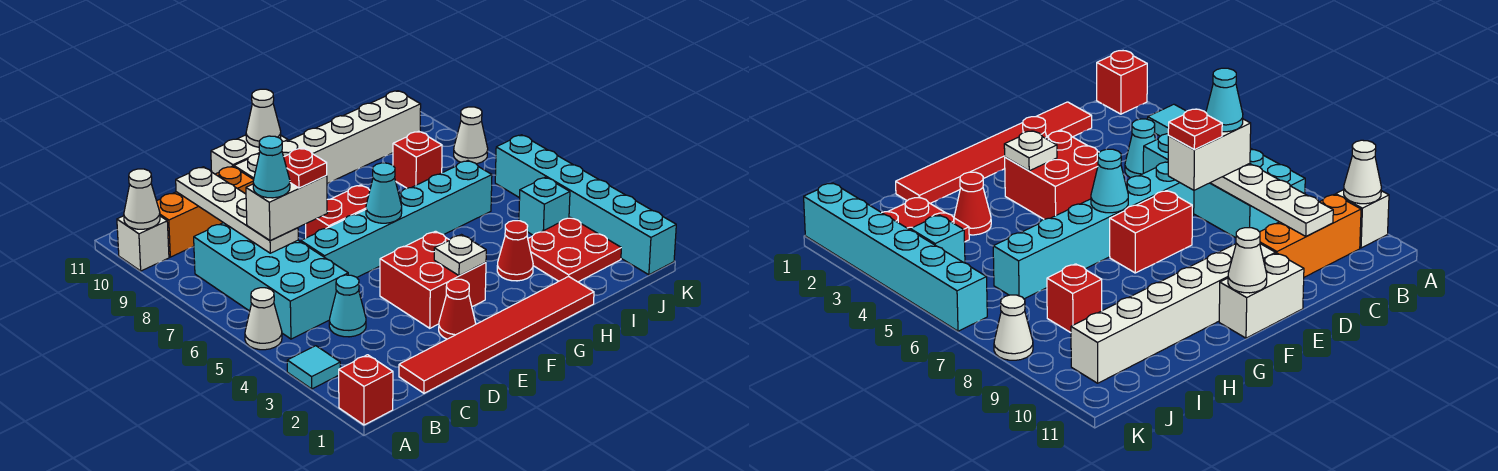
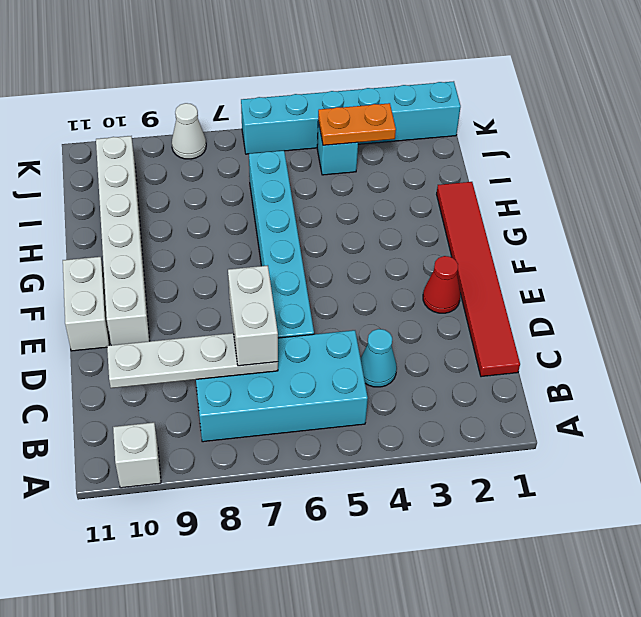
orange 1x2 plate [318,103,396,145] -> none
none -> red 1x1 brick [339,355,393,425]
none -> cyan 1x1 tile [287,346,340,389]
none -> white 1x1 cone [245,288,282,350]

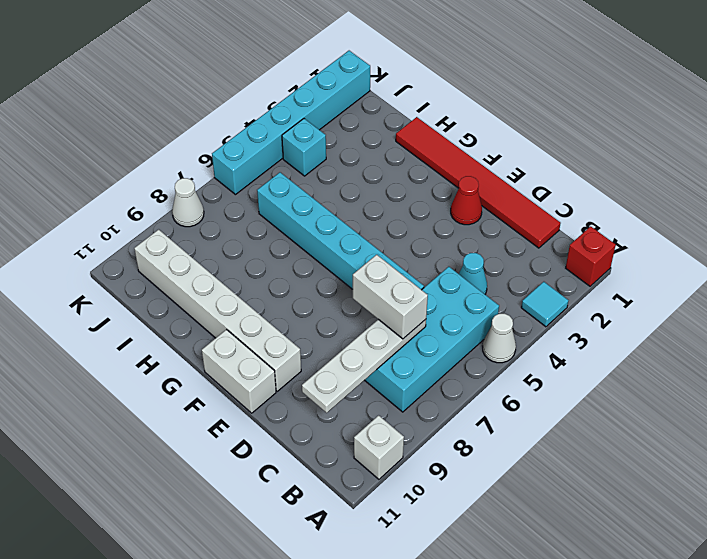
none -> orange 1x3 brick [157,166,254,257]
none -> red 2x2 brick [380,231,486,328]
none -> red 1x2 brick [306,185,370,238]

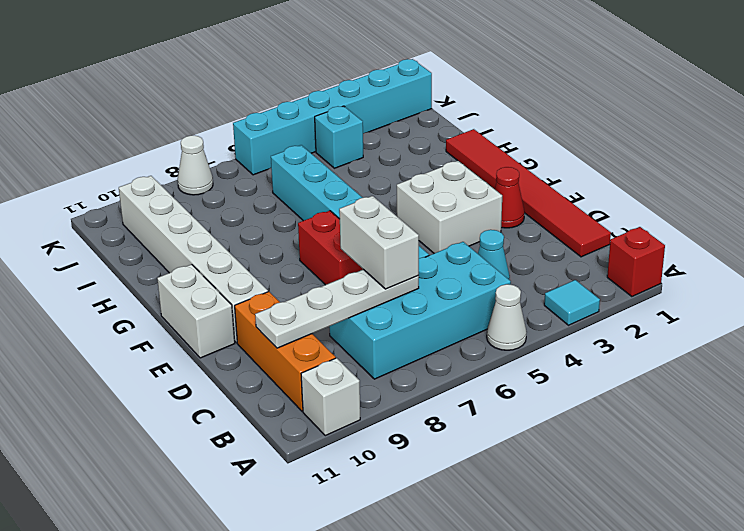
white 2x2 brick [397,161,502,253] -> red 2x2 brick [380,231,486,328]
none -> red 1x1 cone [497,221,533,281]
none -> red 2x2 plate [528,217,621,282]
none -> red 1x1 brick [393,131,442,188]

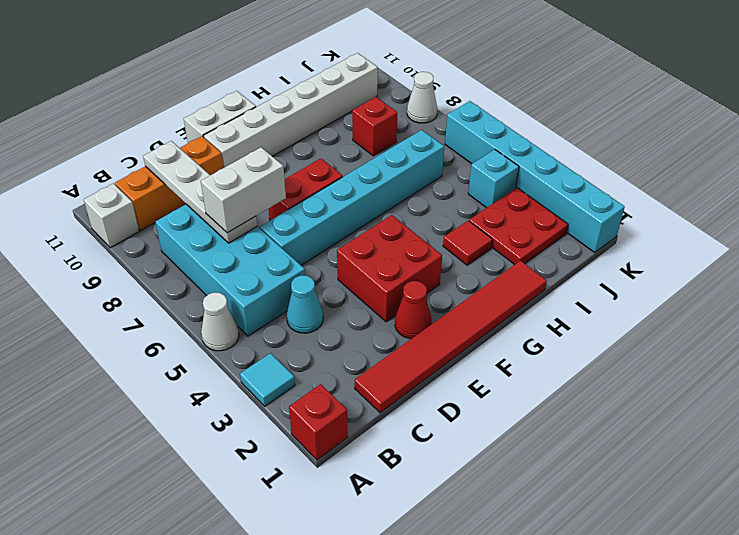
red 1x1 tile [443,221,493,265] -> red 1x1 cone [497,221,533,281]
none -> white 1x1 cone [124,169,160,229]
none -> white 1x1 plate [434,235,486,276]
none -> cyan 1x1 cone [366,163,402,223]

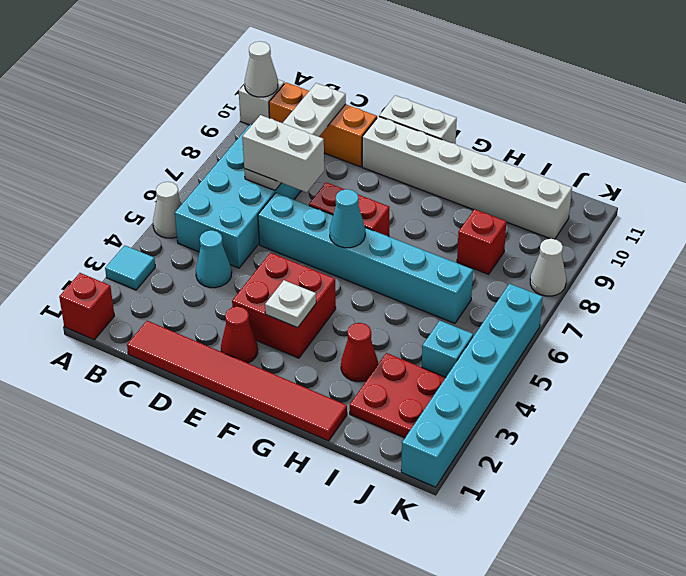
none -> white 1x1 cone [246,89,281,147]
none -> cyan 1x1 cone [253,136,290,198]
none -> red 1x1 plate [284,148,327,188]

